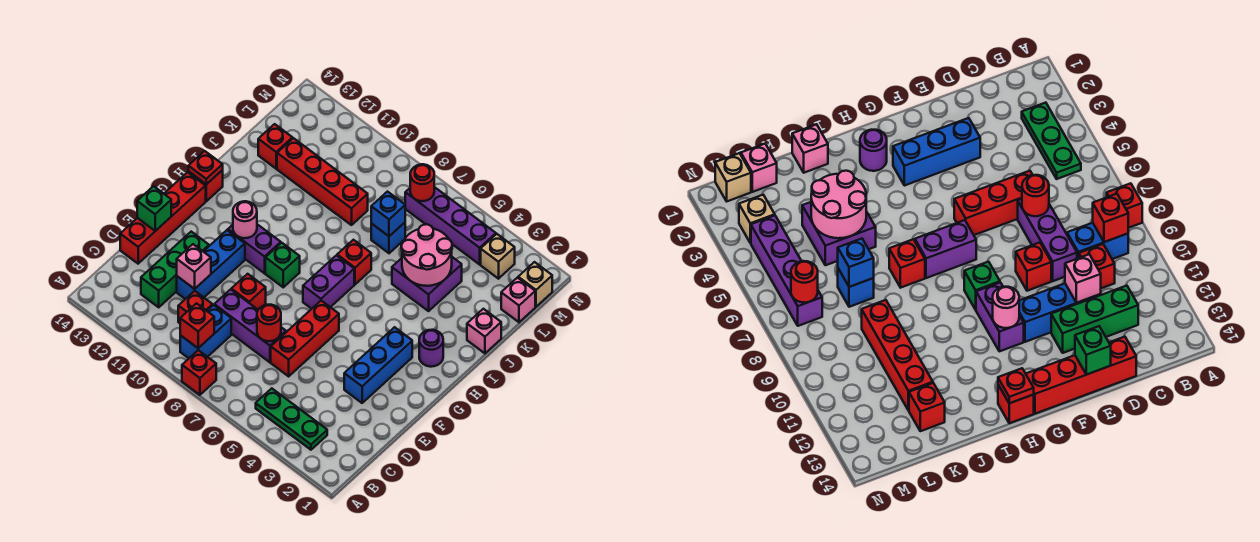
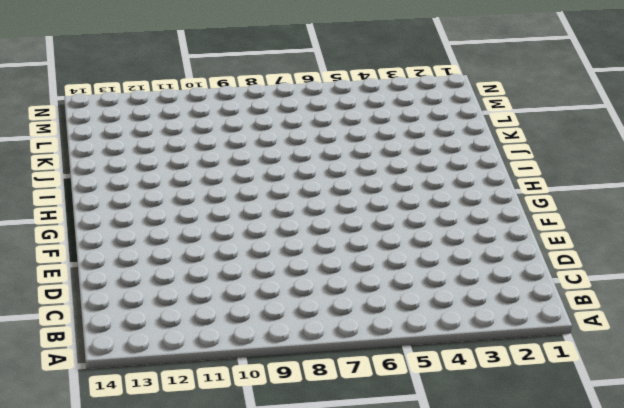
none -> red 1x1 brick [182,350,216,395]
none -> green 1x3 plate [256,388,327,450]
none -> blue 1x2 brick [180,305,231,358]
none -> red 1x1 brick [178,291,213,323]

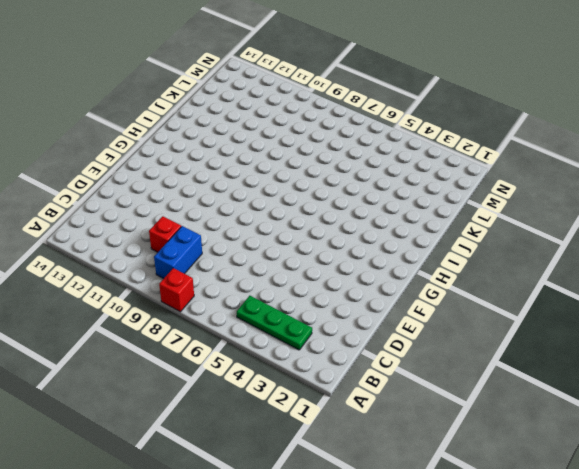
none -> green 1x3 brick [141,232,209,307]
none -> red 1x3 brick [271,301,339,376]
none -> purple 1x3 brick [214,289,286,362]
none -> blue 1x3 brick [177,230,245,299]

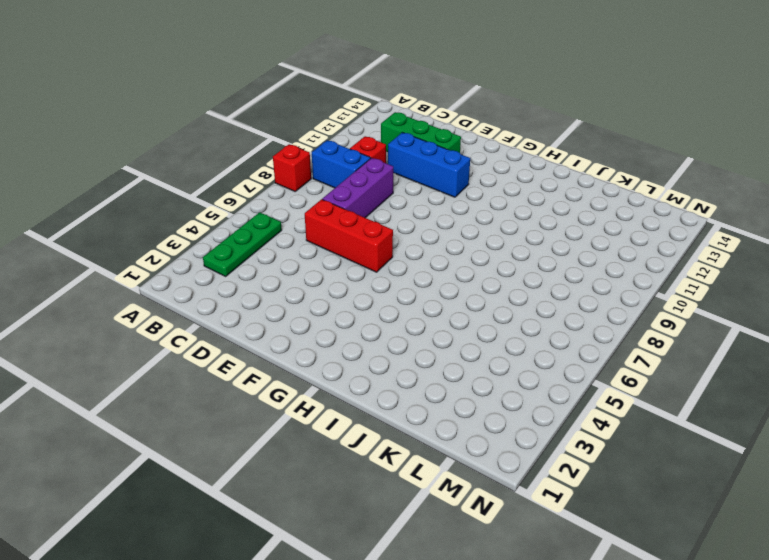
none -> red 1x4 brick [120,172,206,264]
none -> blue 1x3 brick [344,327,412,403]
none -> red 1x1 brick [231,274,266,310]
none -> purple 1x2 brick [303,255,354,309]

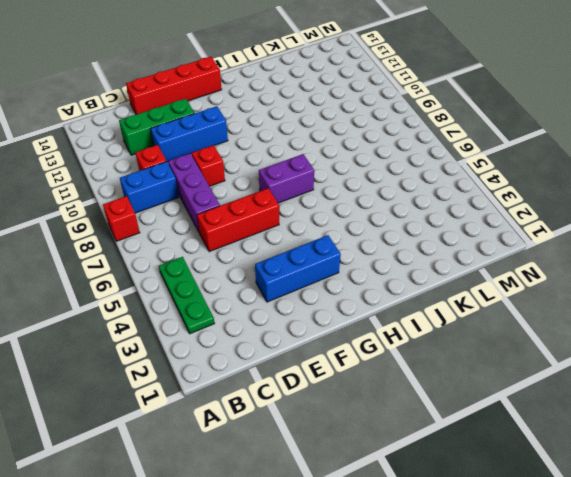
none -> green 1x1 brick [265,243,300,287]
none -> purple 1x2 brick [228,224,281,273]
none -> purple 1x1 round brick [419,330,443,367]
none -> red 1x1 brick [188,170,223,201]

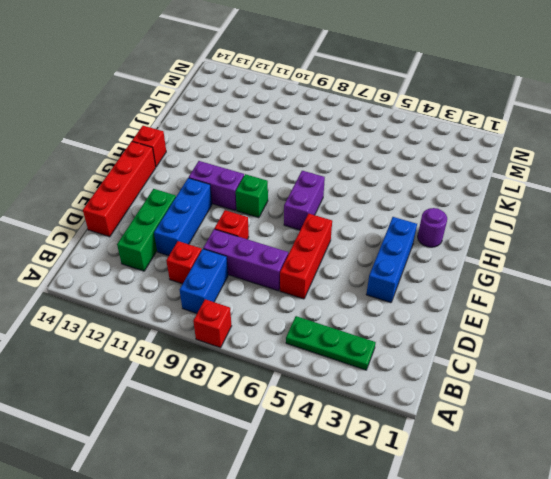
none -> red 1x1 brick [337,240,371,284]
none -> pink 1x1 brick [467,309,501,353]
none -> purple 2x2 brick [392,257,462,311]
none -> blue 1x1 brick [371,223,405,253]

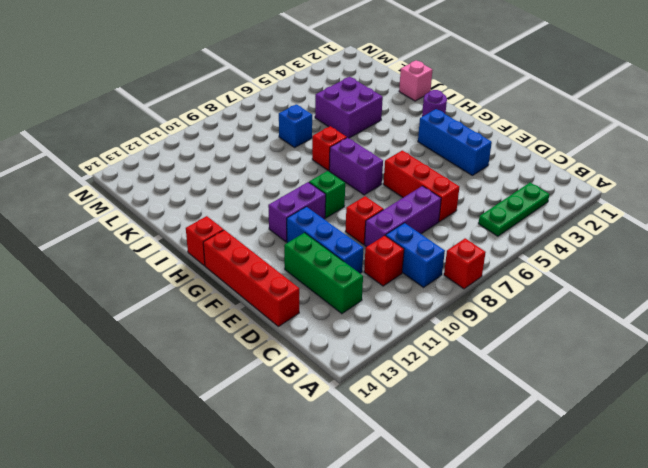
none -> red 1x4 brick [277,138,368,225]
none -> red 1x1 brick [258,124,292,169]
none -> pink 1x1 brick [501,278,535,322]
none -> tan 1x1 brick [518,262,552,307]

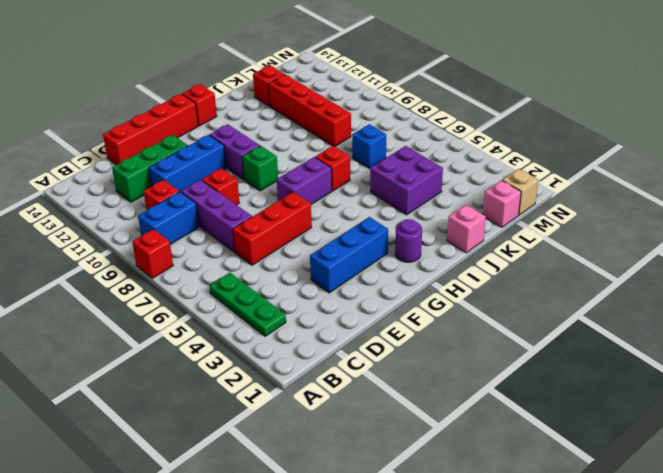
none -> tan 1x1 brick [481,234,515,279]
none -> purple 1x4 brick [405,187,496,264]
none -> red 1x1 brick [180,303,214,348]
none -> red 1x1 round brick [257,305,281,341]

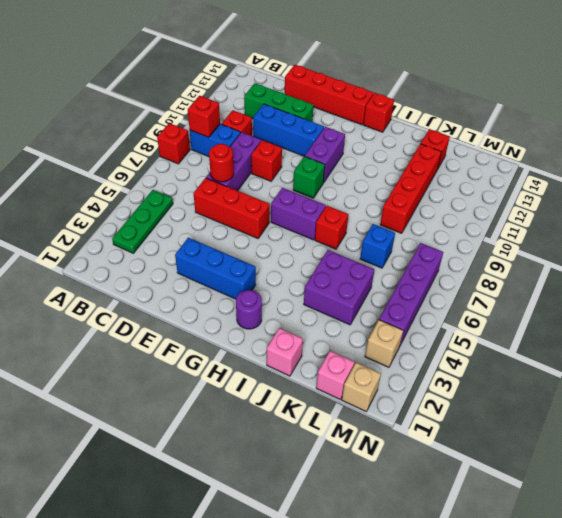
none -> pink 1x1 brick [177,244,211,289]
none -> green 1x1 brick [137,186,171,231]
none -> pink 1x1 round brick [233,201,257,238]
none -> red 1x1 plate [188,151,223,184]

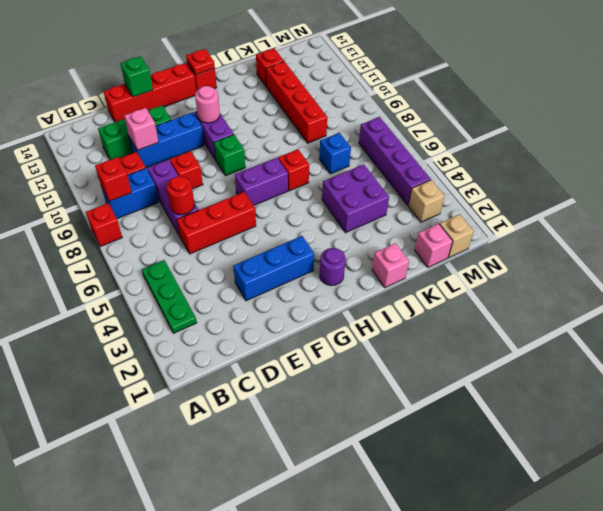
none -> pink 2x2 round brick [401,224,452,286]
none -> blue 1x1 brick [371,192,405,236]
none -> red 1x1 round brick [410,164,434,201]

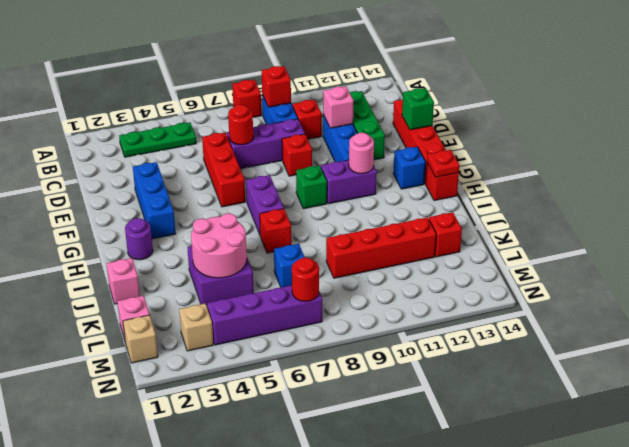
blue 1x1 brick [393,147,426,189] -> blue 1x1 brick moved to [371,192,405,236]

